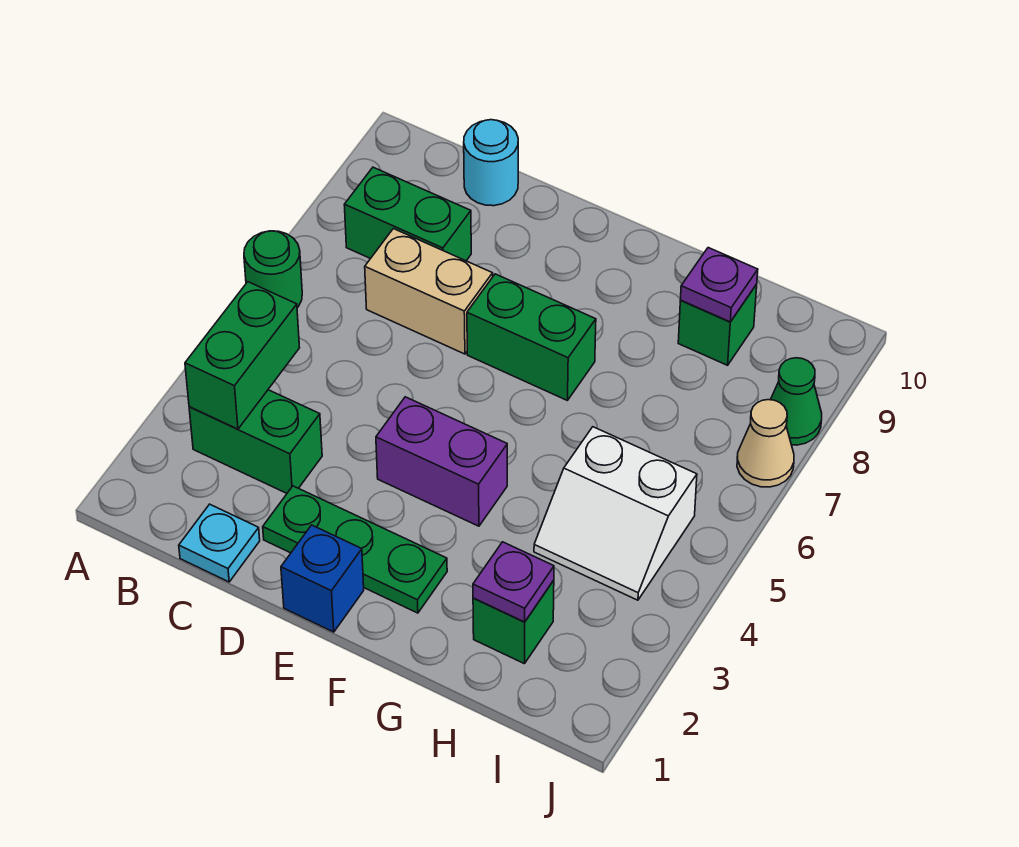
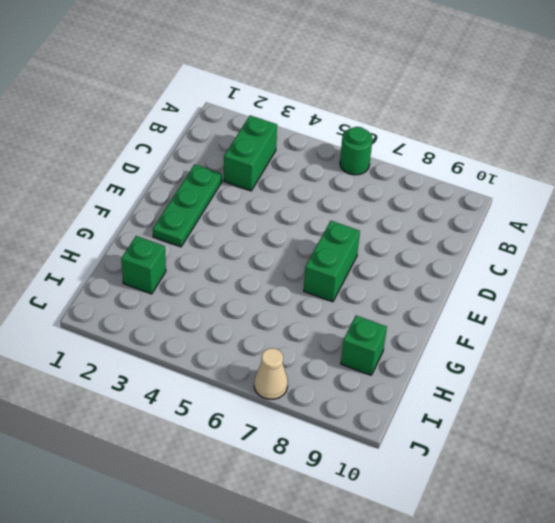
none -> green 1x2 brick [344,167,471,261]
none -> cyan 1x1 plate [179,504,260,582]
none -> tan 1x2 brick [365,229,493,354]

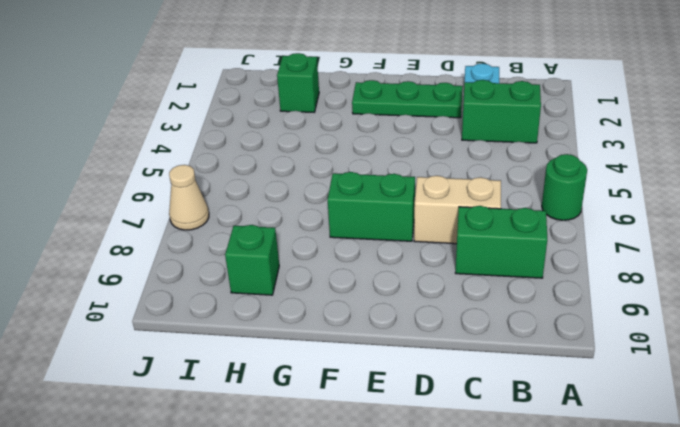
none -> cyan 1x1 round brick [464,120,518,206]
none -> blue 1x1 brick [281,525,364,632]
none -> purple 1x2 brick [376,397,507,526]

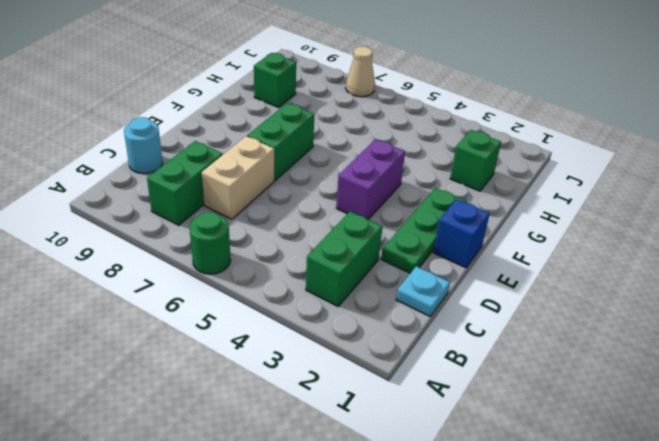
none -> white 2x2 slope [534,427,697,600]
none -> green 1x1 cone [771,358,822,445]
none -> green 1x2 brick [185,282,300,429]

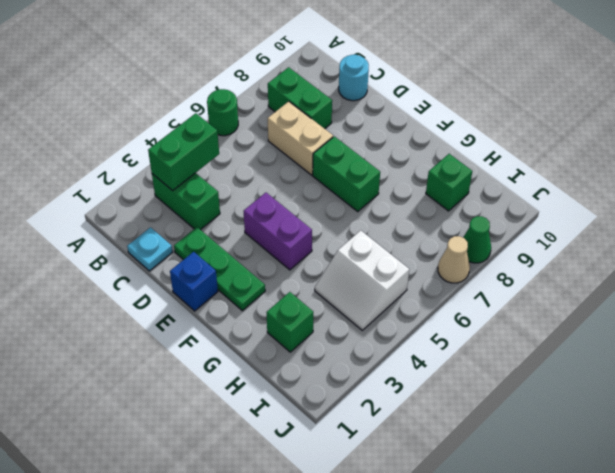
none -> purple 1x1 plate [473,542,554,622]
none -> purple 1x1 plate [680,248,758,322]

